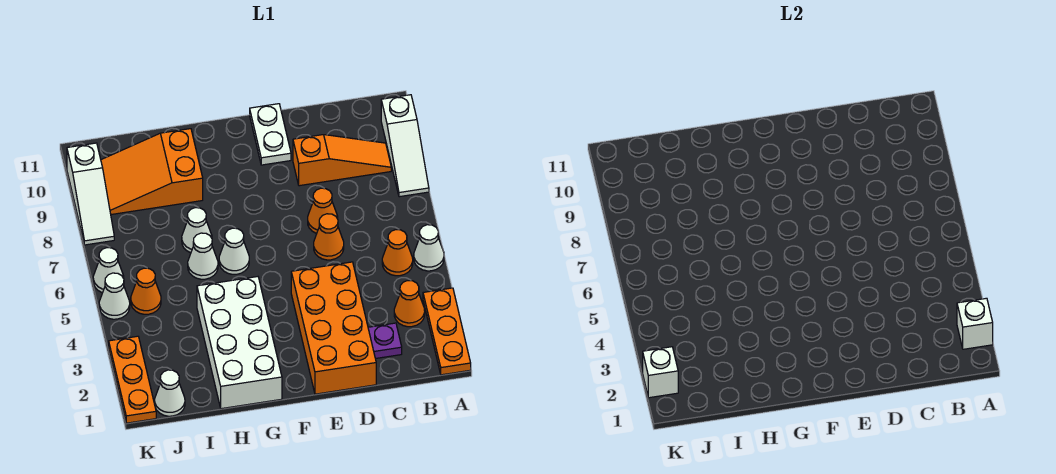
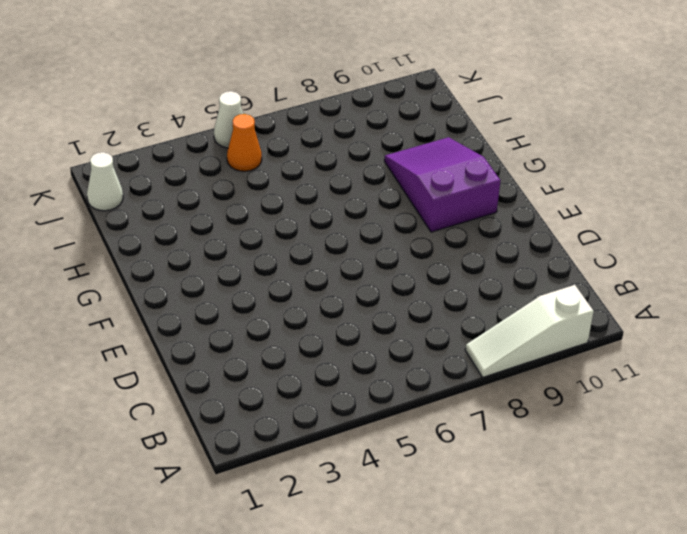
purple 2x3 slope [384,137,501,232] -> orange 2x3 slope [101,129,203,215]
none -> orange 1x3 plate [423,288,471,375]
none -> white 1x1 cone [414,225,444,271]
none -> orange 1x1 cone [394,281,425,327]

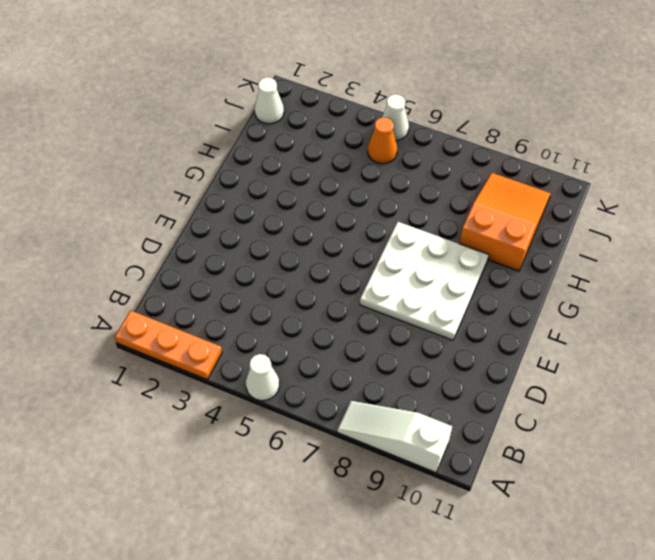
white 3x3 plate [360,222,489,340] -> none
none -> orange 1x1 cone [394,281,425,327]
none -> orange 1x1 cone [382,230,413,276]
none -> orange 1x3 slope [293,135,391,186]

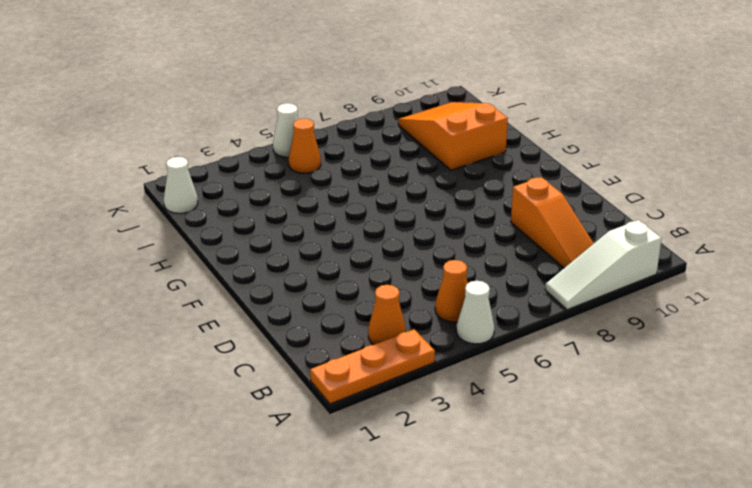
none -> purple 1x1 plate [368,323,402,359]
none -> orange 2x4 brick [291,262,376,394]
none -> orange 1x1 cone [314,214,344,260]

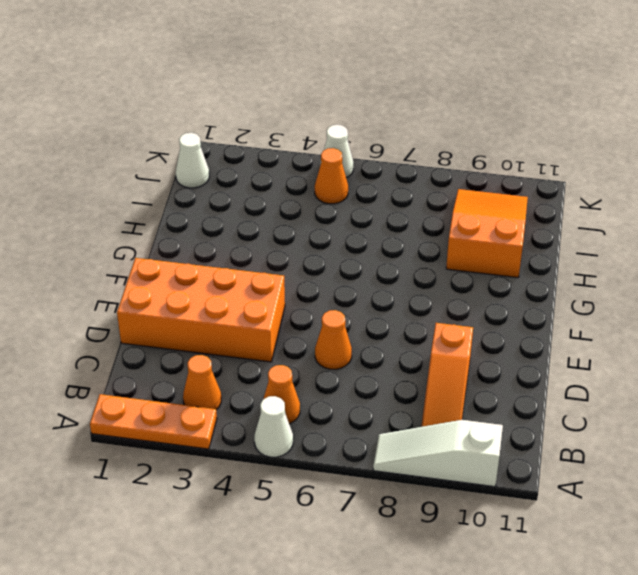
none -> purple 1x1 plate [368,323,402,359]
none -> orange 1x1 cone [308,188,338,233]
none -> white 1x2 plate [250,104,291,165]

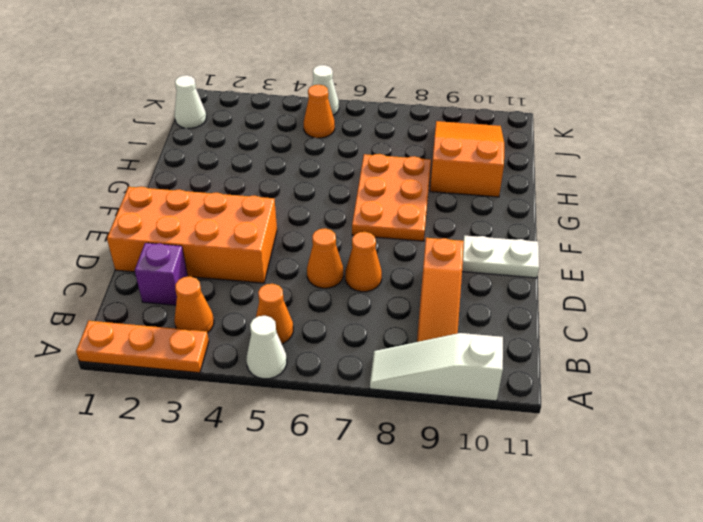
purple 1x1 brick [135,243,188,305] -> purple 1x1 plate [368,323,402,359]
orange 2x3 plate [352,154,431,241] -> white 1x1 cone [182,208,212,253]
none -> white 2x4 brick [197,277,282,409]
none -> white 1x1 cone [219,228,249,274]
none -> white 1x1 cone [188,233,218,279]

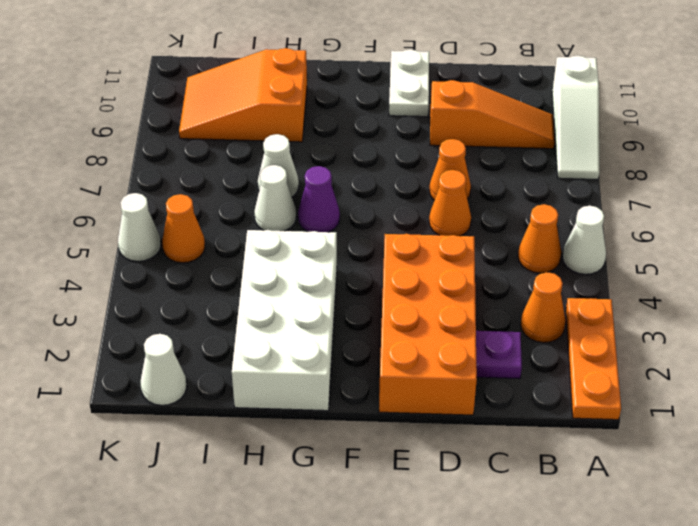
purple 1x1 cone [298,166,340,232] -> white 1x1 cone [219,228,249,274]
none -> orange 1x3 plate [109,336,156,423]
none -> white 1x1 cone [93,248,124,293]
none -> white 1x3 slope [67,143,114,245]

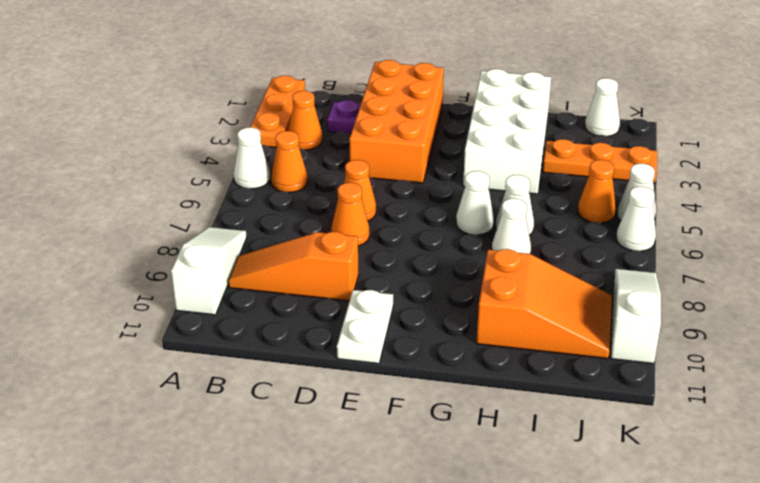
orange 1x3 plate [543,139,657,183] -> orange 1x3 plate turned to [109,336,156,423]
none -> white 1x1 brick [957,298,993,349]
none -> white 1x1 brick [643,347,678,398]

